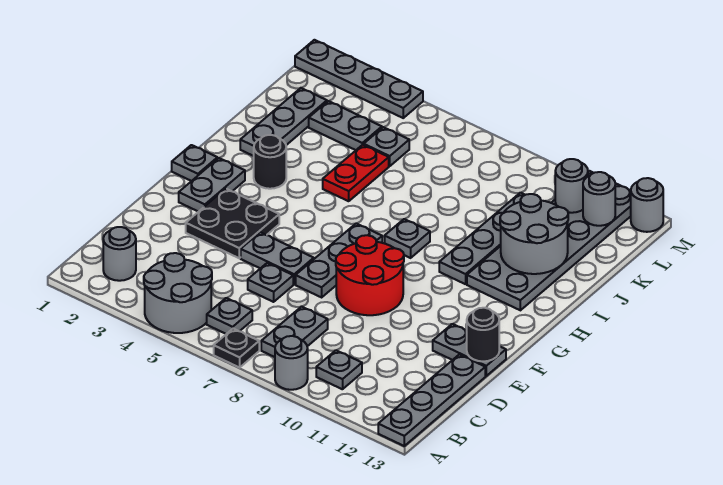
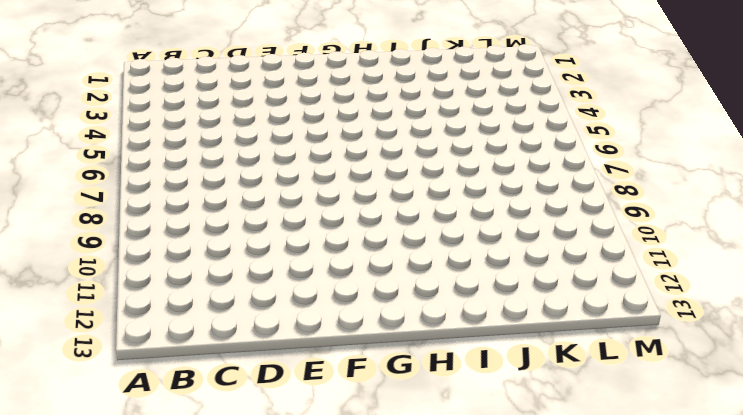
none -> grey 2x2 round brick [144,253,212,333]
none -> black 1x1 plate [214,329,259,368]
none -> grey 1x1 round brick [275,336,308,390]
none -> grey 1x4 plate [378,354,485,446]

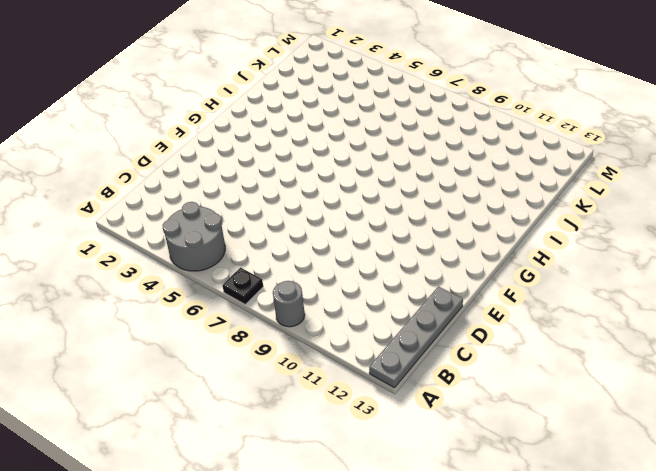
none -> grey 1x1 round brick [103,227,136,281]
none -> grey 1x1 plate [207,298,252,334]
none -> grey 1x2 plate [261,307,328,357]
none -> grey 1x1 plate [316,350,362,389]

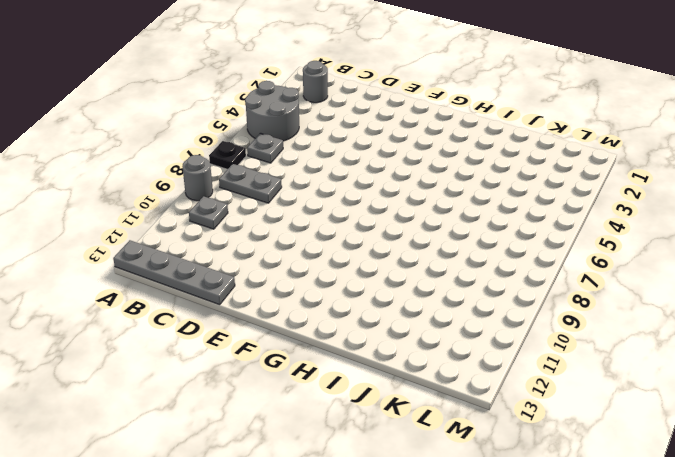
none -> grey 1x1 plate [248,263,293,302]
none -> black 2x2 plate [186,189,279,258]
none -> grey 1x2 plate [241,232,314,284]
none -> grey 1x3 plate [296,224,382,297]

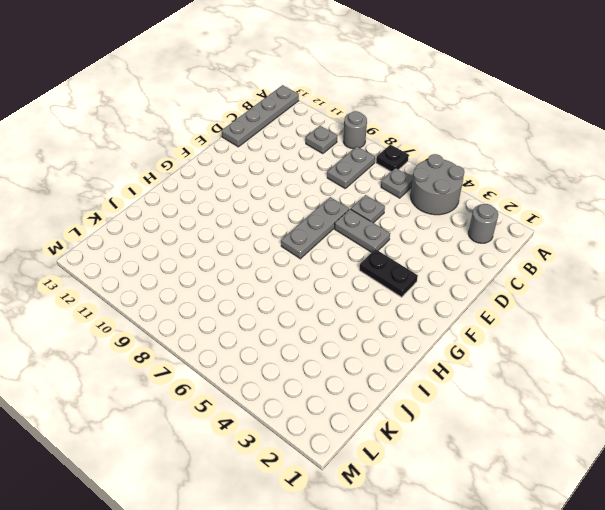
black 1x2 plate [359,249,418,297] -> black 2x2 plate [186,189,279,258]
none -> red 2x2 round brick [336,235,404,315]
none -> grey 1x2 plate [433,324,506,376]
none -> grey 1x2 plate [179,158,245,212]
none -> grey 1x1 plate [172,145,217,181]

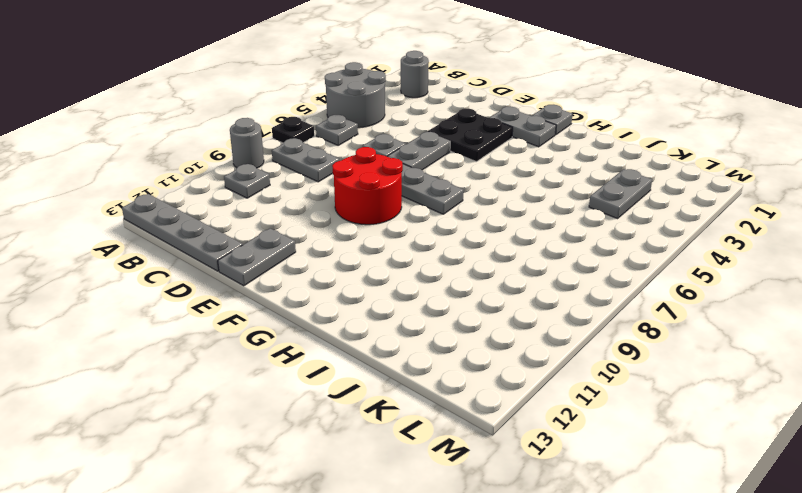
none -> black 1x1 round brick [254,135,286,189]
none -> grey 1x1 plate [385,219,430,258]
none -> grey 1x4 plate [439,193,525,284]
none -> grey 2x6 plate [467,171,631,310]

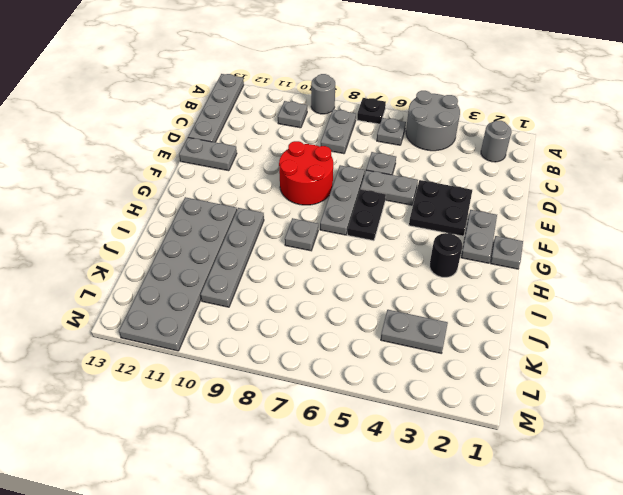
black 1x2 plate [348,189,386,241] -> none
none -> grey 1x3 plate [240,88,327,156]
none -> red 1x2 plate [323,145,389,201]
none -> grey 1x1 plate [364,127,409,166]
none -> grey 1x4 plate [295,40,423,118]

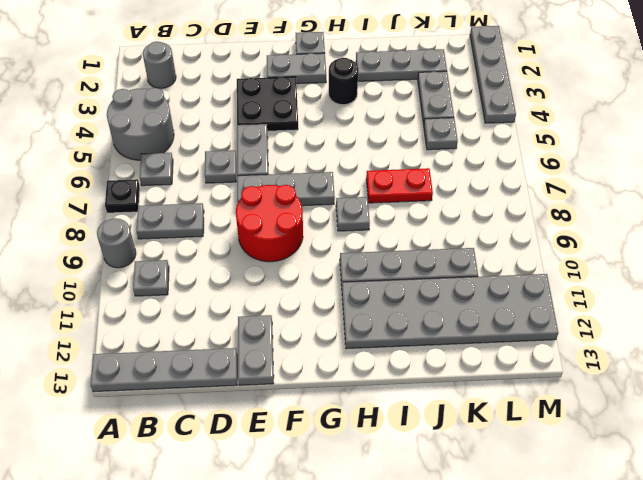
red 1x2 plate [366,168,433,203] -> red 1x2 plate moved to [323,145,389,201]
none -> grey 1x1 round brick [631,178,663,232]
none -> black 1x1 round brick [467,308,499,361]
none -> grey 2x2 round brick [500,194,568,274]
none -> grey 1x1 round brick [555,159,588,213]

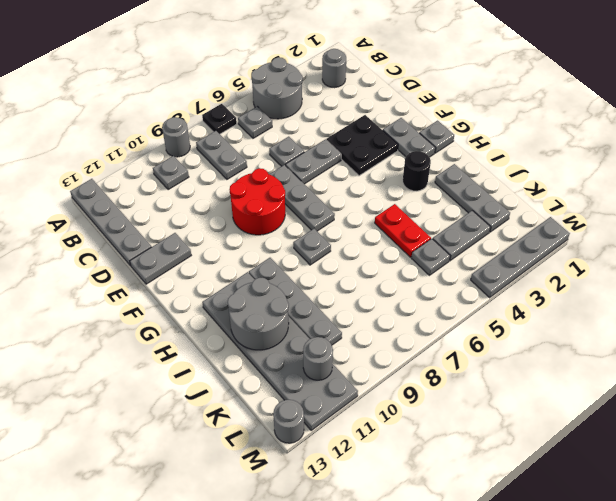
none -> black 1x1 round brick [467,308,499,361]
none -> grey 1x1 round brick [583,172,615,226]

